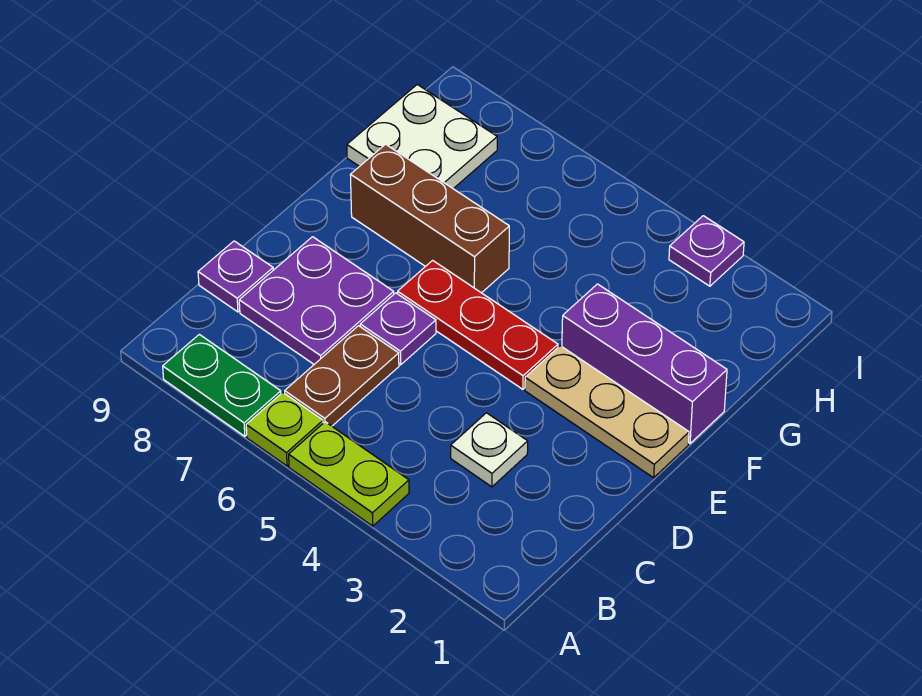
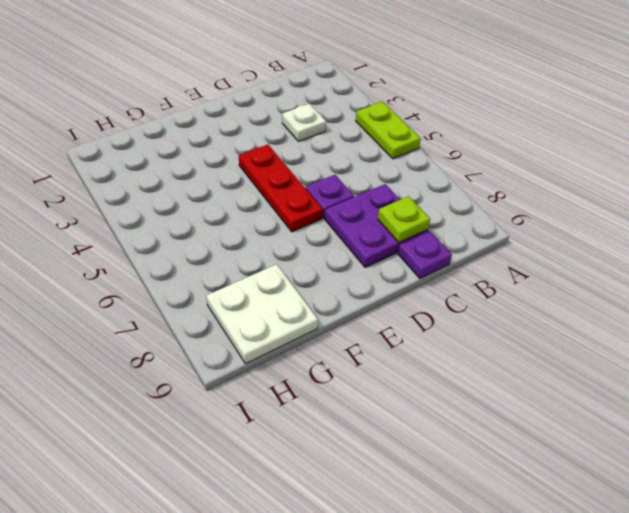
lime 1x1 plate [378,196,430,243] -> lime 1x1 plate moved to [246,392,323,466]
none -> green 1x2 plate [163,334,281,436]
none -> brown 1x2 plate [285,326,399,426]
none -> tan 1x3 plate [525,346,689,478]

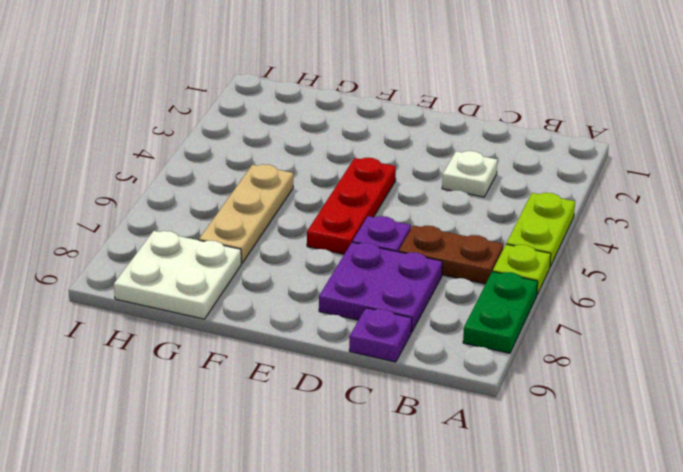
tan 1x3 plate [199,164,293,263] -> tan 1x3 plate moved to [525,346,689,478]
none -> purple 1x3 brick [562,284,727,443]
none -> brown 1x3 brick [351,144,509,293]
none -> purple 1x1 plate [669,216,744,286]

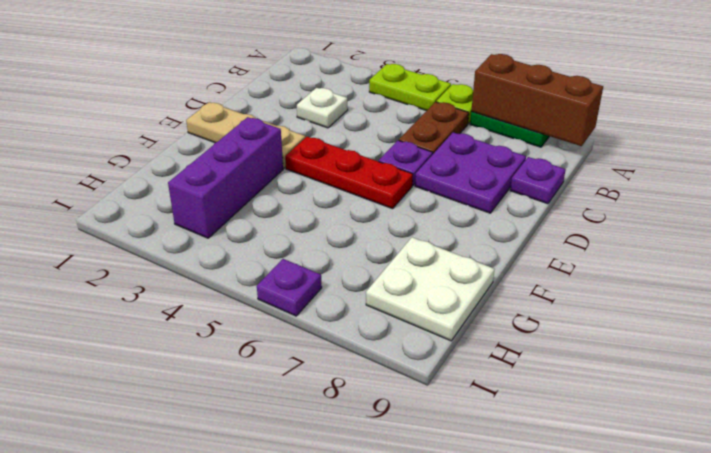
brown 1x3 brick [471,54,603,146] -> brown 1x3 brick moved to [351,144,509,293]
purple 1x3 brick [168,117,283,238] -> purple 1x3 brick turned to [562,284,727,443]
purple 1x1 plate [257,259,322,316] -> purple 1x1 plate moved to [669,216,744,286]

